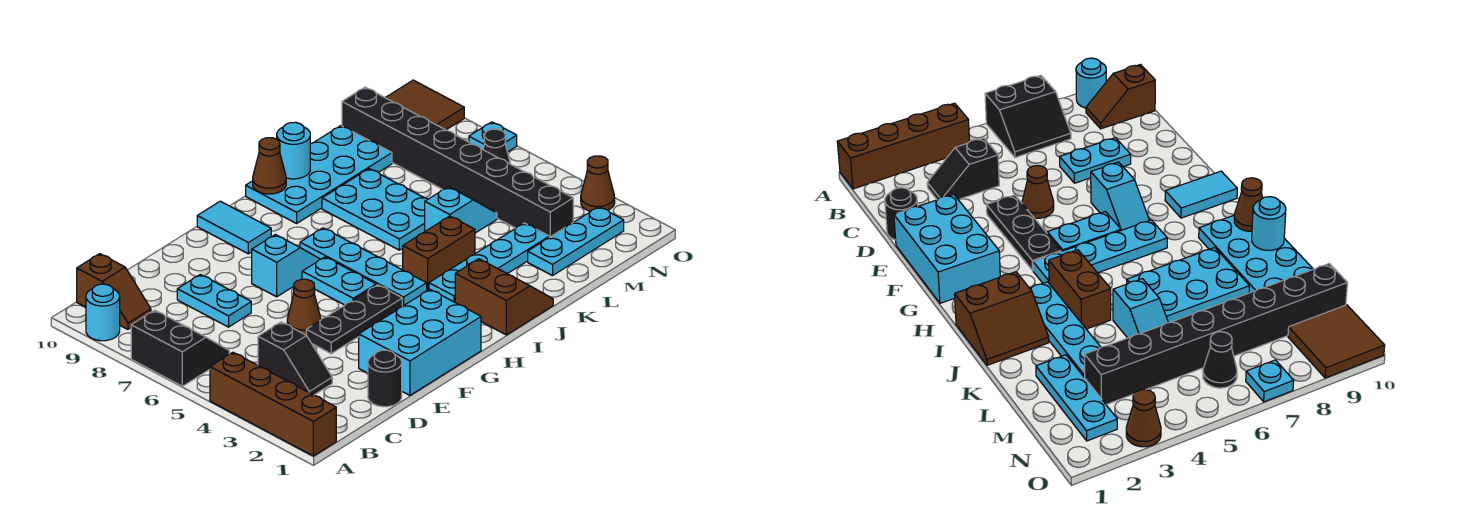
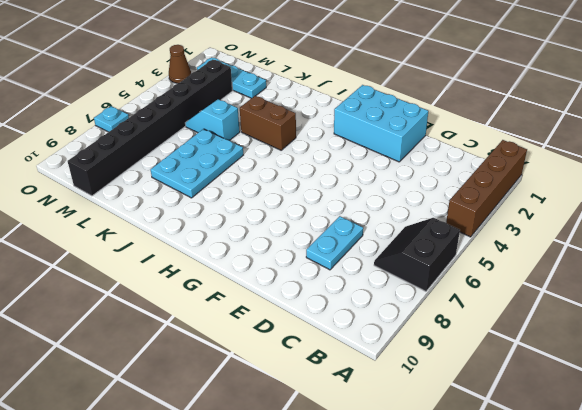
none -> cyan 1x1 round brick [86,284,120,341]
none -> brown 1x2 slope [77,254,151,329]
none -> black 1x2 slope [258,322,332,395]

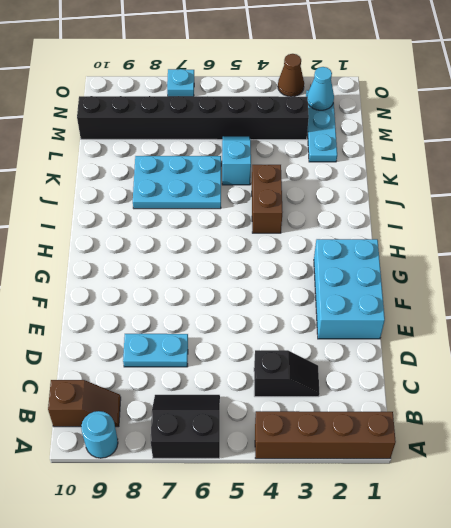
cyan 1x1 cone [307,67,334,110] -> none
none -> black 1x1 round brick [368,350,402,407]
none -> black 1x3 plate [306,285,402,354]
none -> brown 1x1 cone [287,279,321,335]

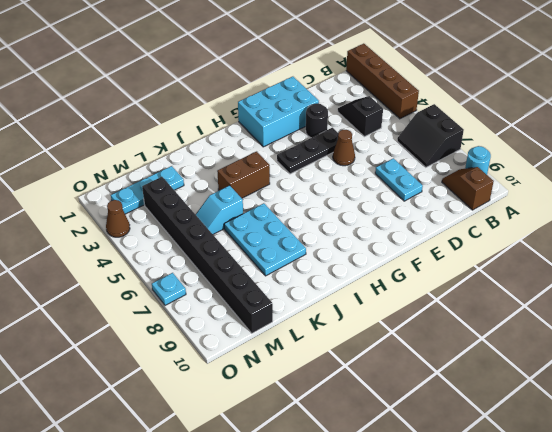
black 1x1 round brick [306,103,328,138] -> black 1x1 round brick moved to [368,350,402,407]
none -> cyan 1x2 slope [252,235,320,297]
none -> cyan 1x2 plate [302,257,376,305]
none -> cyan 1x2 tile [197,201,271,254]

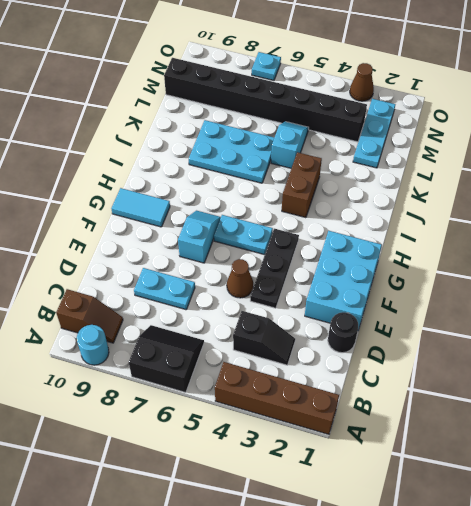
none -> cyan 1x4 plate [300,228,427,306]
none -> brown 2x2 slope [455,259,553,335]
none -> cyan 1x4 plate [429,223,549,302]

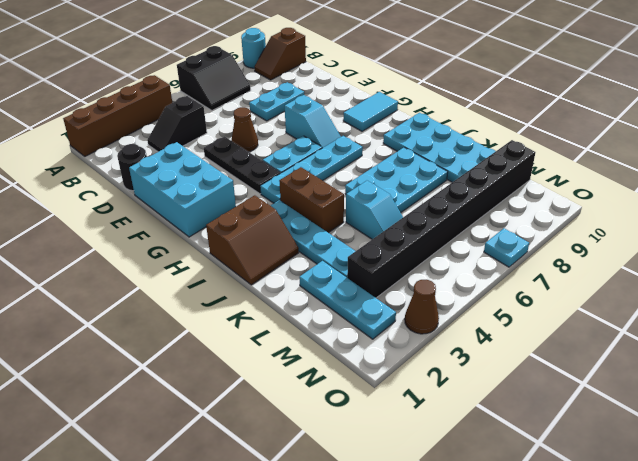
none -> black 1x1 cone [483,129,510,164]
none -> brown 2x2 tile [385,80,464,130]
none -> brown 1x1 cone [253,138,286,194]

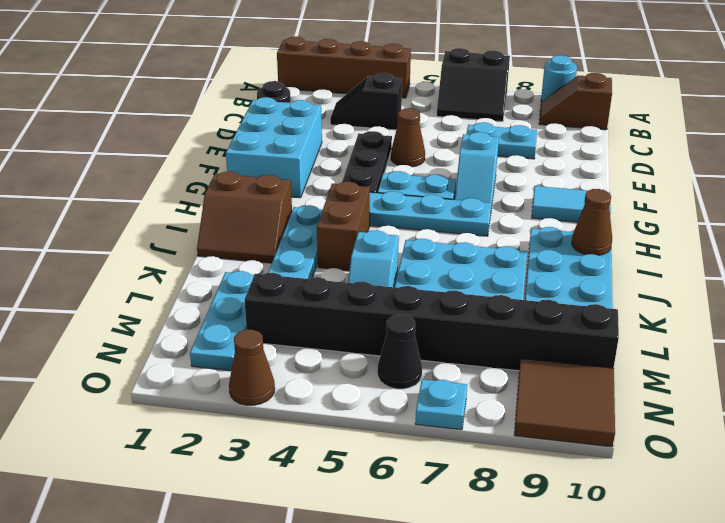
none -> cyan 1x1 round brick [277,122,310,179]

